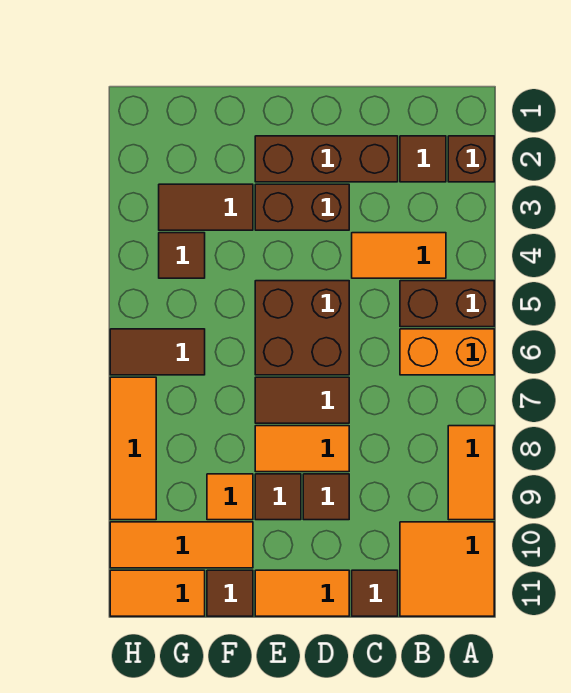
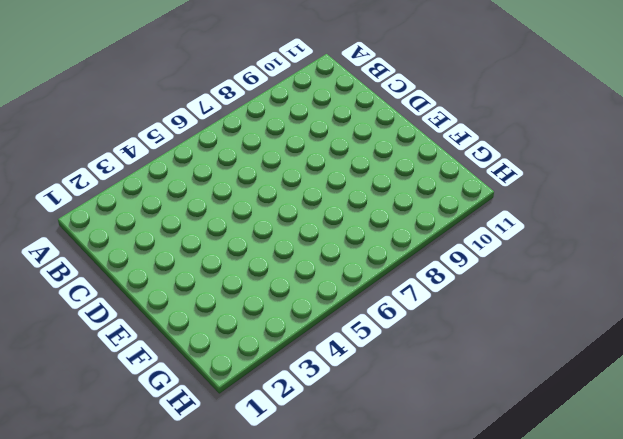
none -> brown 1x1 brick [448,136,494,182]
none -> brown 1x2 brick [400,281,494,327]
none -> orange 1x2 brick [400,329,494,375]

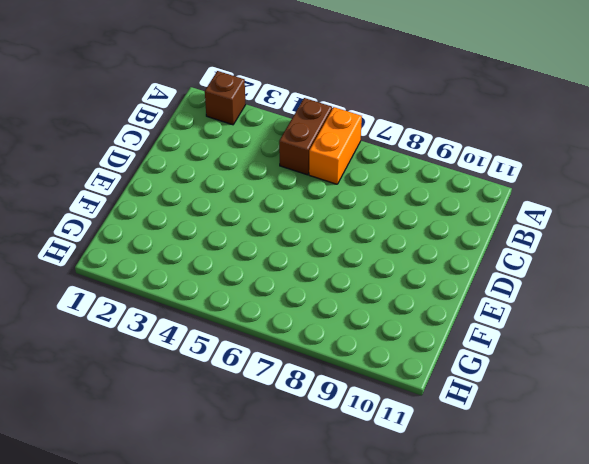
none -> orange 1x2 tile [448,426,494,520]
none -> orange 2x2 tile [400,522,494,616]
none -> brown 1x1 tile [400,136,446,182]

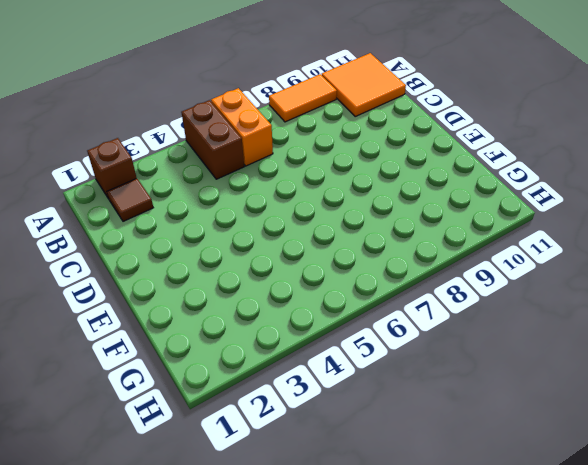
none -> orange 1x2 tile [352,233,446,278]
none -> brown 1x3 brick [255,136,398,182]
none -> brown 1x1 tile [352,570,398,616]

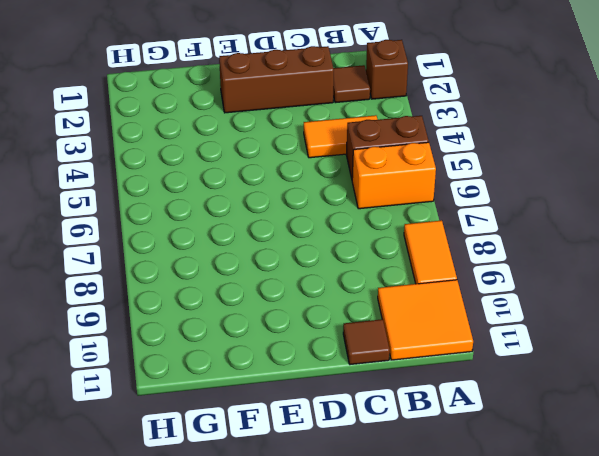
none -> brown 1x2 brick [255,184,349,230]
none -> brown 2x2 brick [255,281,349,375]
none -> brown 1x2 tile [255,377,349,423]

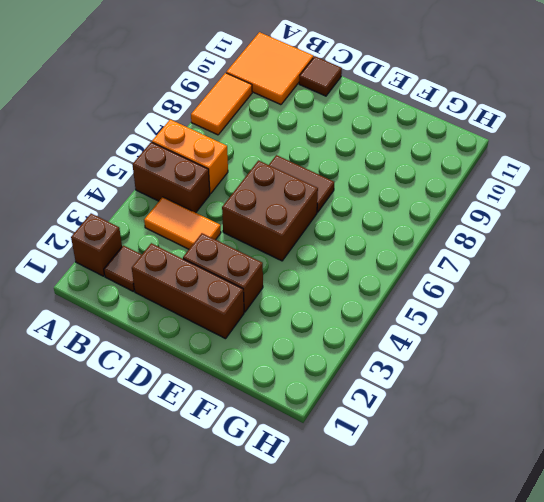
none -> orange 1x2 tile [255,426,349,472]
none -> brown 1x1 tile [303,474,349,520]
none -> orange 1x2 tile [255,570,349,616]

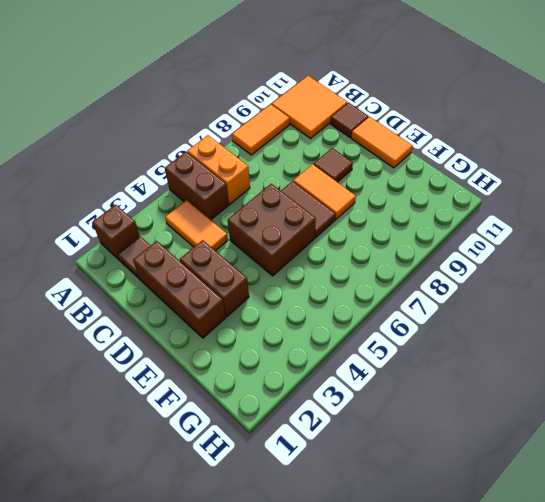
none -> brown 1x1 tile [255,474,301,520]
none -> brown 1x2 tile [159,184,253,230]
none -> orange 1x1 tile [207,474,253,520]

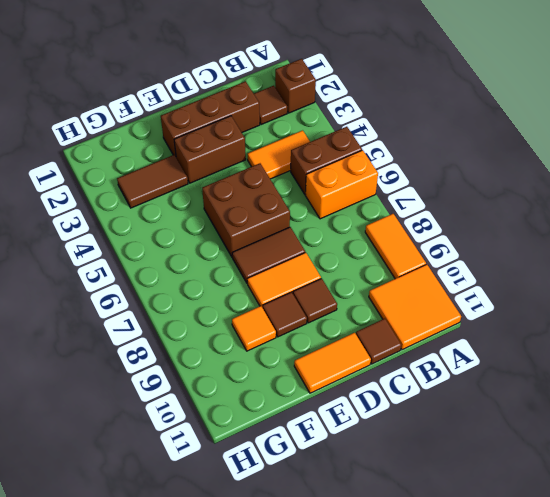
none -> orange 1x3 tile [110,522,253,568]
none -> brown 1x1 tile [207,570,253,616]
none -> brown 1x1 tile [159,233,205,278]

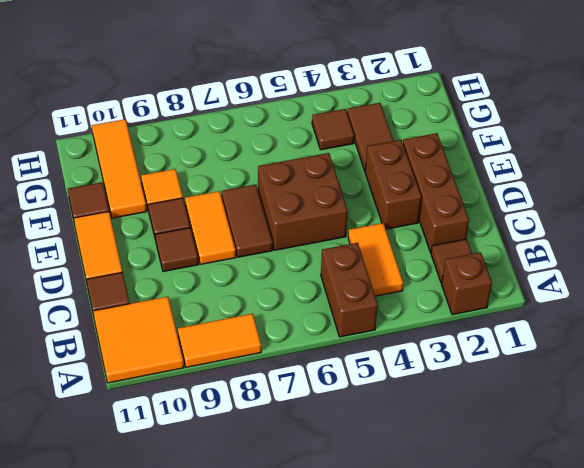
none -> orange 1x2 brick [400,329,494,375]
none -> brown 1x2 tile [110,329,205,375]
none -> orange 1x2 tile [110,570,205,616]

